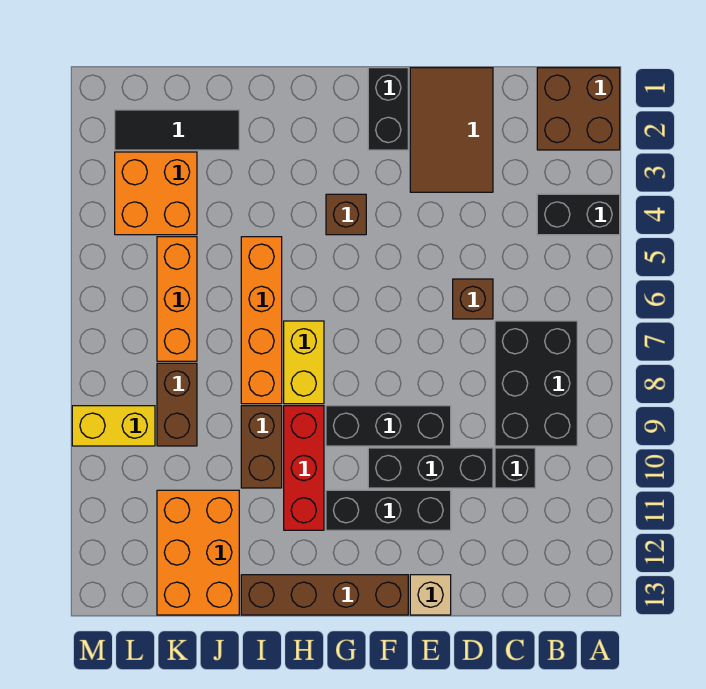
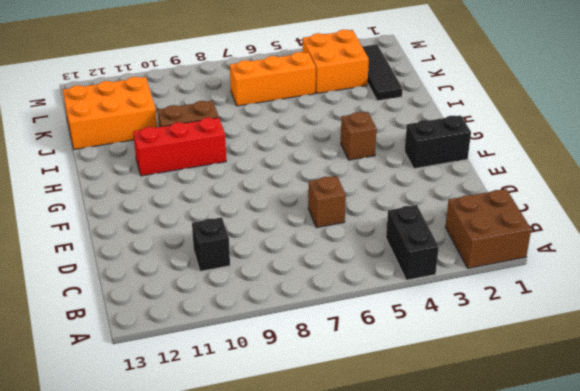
none -> black 2x3 brick [495,321,577,446]
none -> brown 2x3 tile [410,68,493,192]
none -> black 1x3 brick [368,448,493,488]

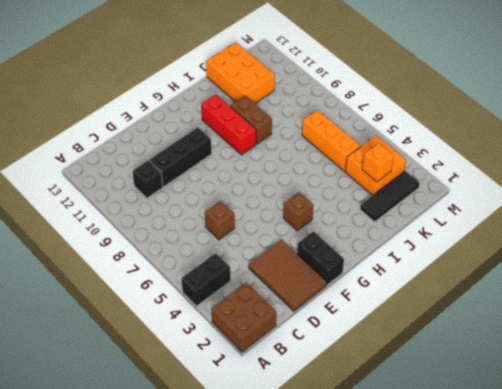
orange 1x1 brick [362,143,394,182] -> none
none -> black 2x3 brick [495,321,577,446]
none -> black 1x3 brick [326,406,451,446]
none -> black 1x3 brick [326,490,451,530]

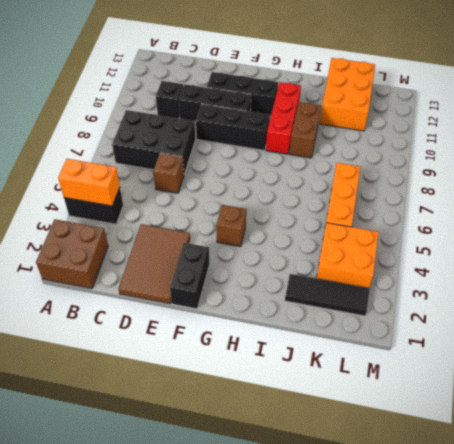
orange 1x2 brick [58,159,120,206] -> none
black 2x3 brick [112,110,195,174] -> black 2x3 brick turned to [495,321,577,446]
none -> tan 1x1 brick [410,575,451,615]
none -> brown 1x4 brick [241,575,408,615]
none -> yellow 1x2 brick [284,321,324,404]

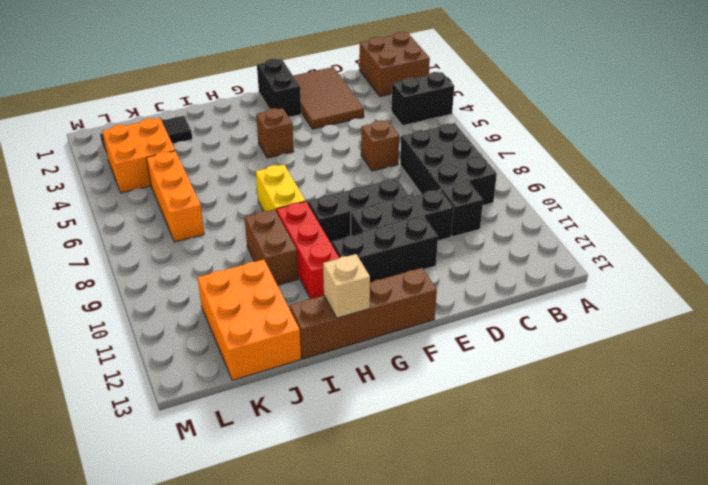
tan 1x1 brick [323,254,370,318] -> tan 1x1 brick moved to [410,575,451,615]
none -> orange 1x4 brick [241,237,282,404]
none -> brown 1x2 brick [157,363,197,446]
none -> yellow 1x2 brick [72,406,155,446]

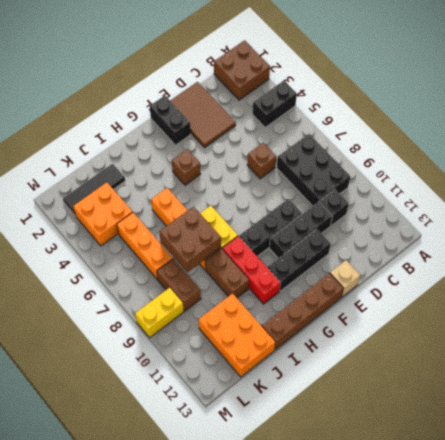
brown 2x2 brick [160,207,221,272] -> none

